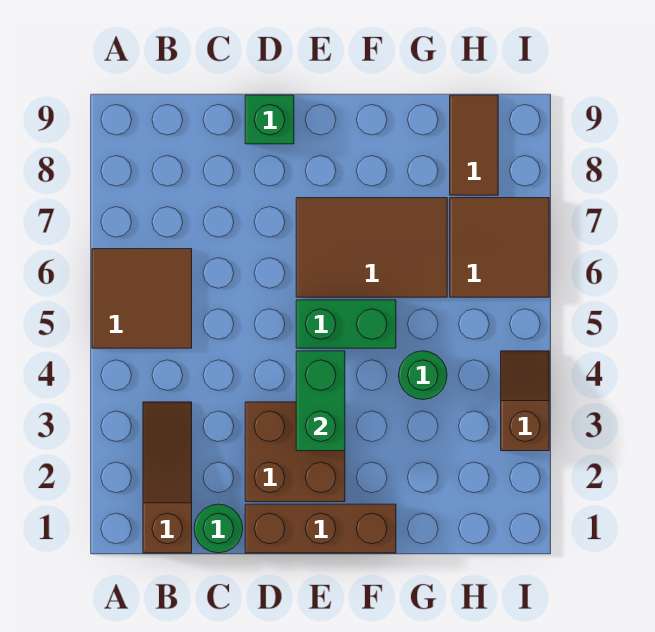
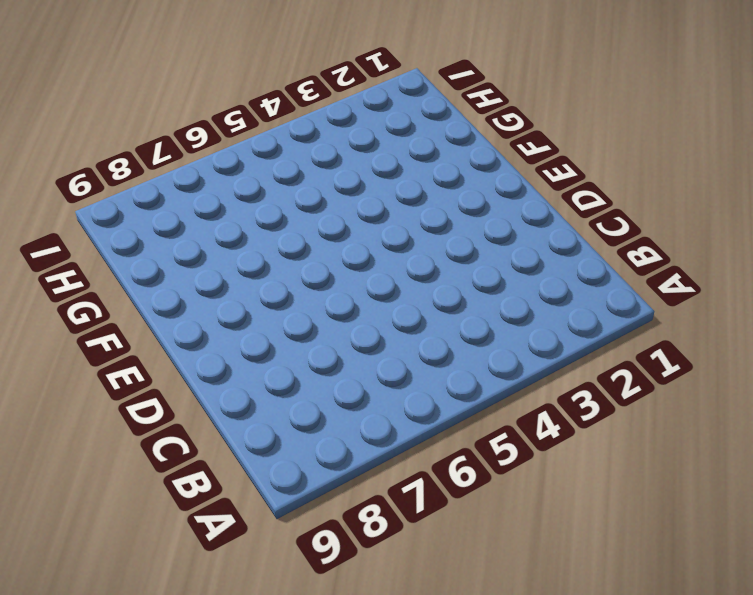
none -> brown 2x2 tile [92,249,192,348]
none -> brown 1x3 slope [143,402,192,553]
none -> green 1x1 round brick [194,504,243,553]

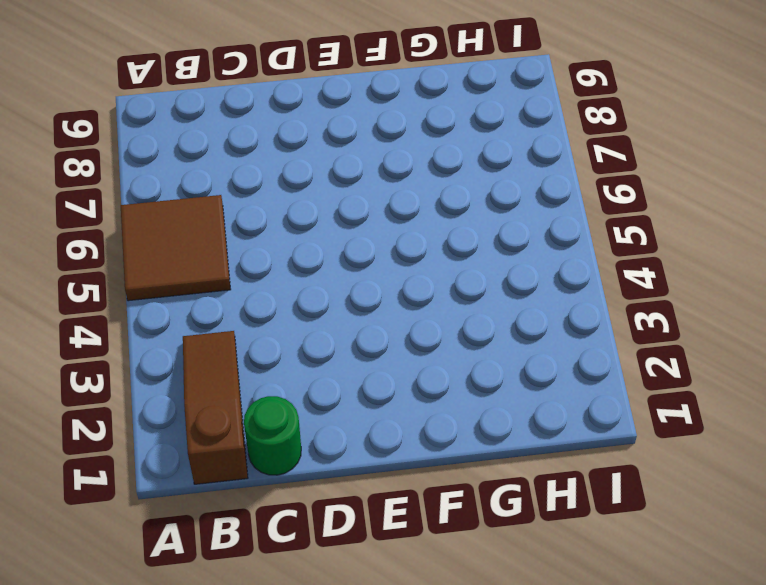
none -> brown 1x3 brick [245,504,396,553]
none -> brown 2x2 brick [245,402,345,502]
none -> green 1x1 brick [245,95,294,144]

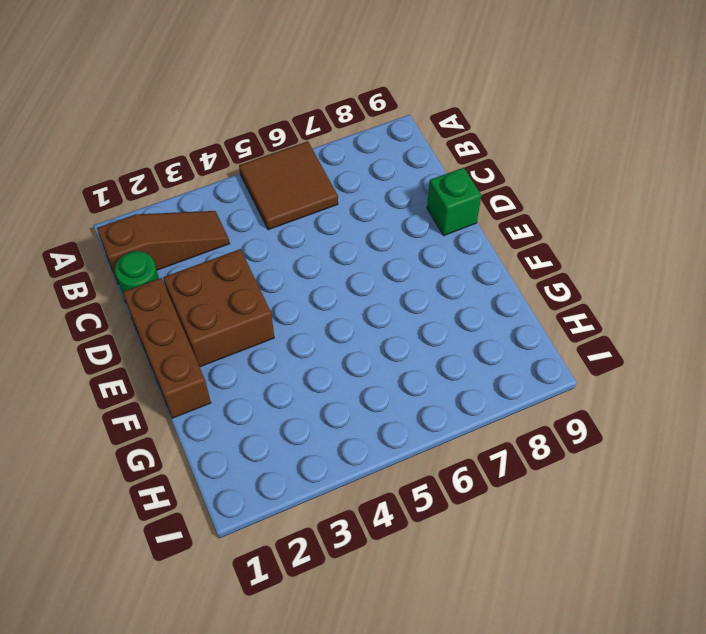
none -> green 1x2 brick [296,300,396,348]
none -> brown 2x3 tile [296,198,447,297]
none -> green 1x1 round brick [399,351,447,400]

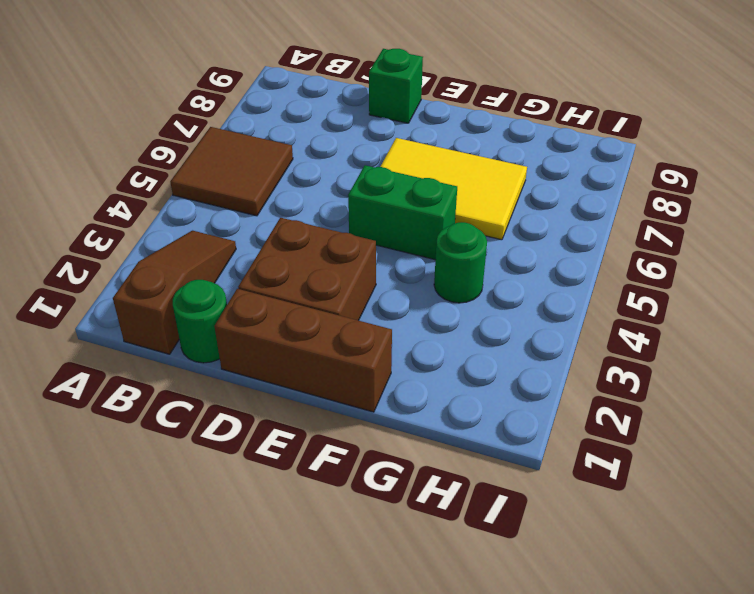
yellow 2x3 tile [380,138,527,240] -> brown 2x3 tile [296,198,447,297]
none -> brown 2x2 tile [450,198,549,297]
none -> brown 1x2 tile [450,95,498,195]
none -> brown 1x2 slope [501,351,549,451]

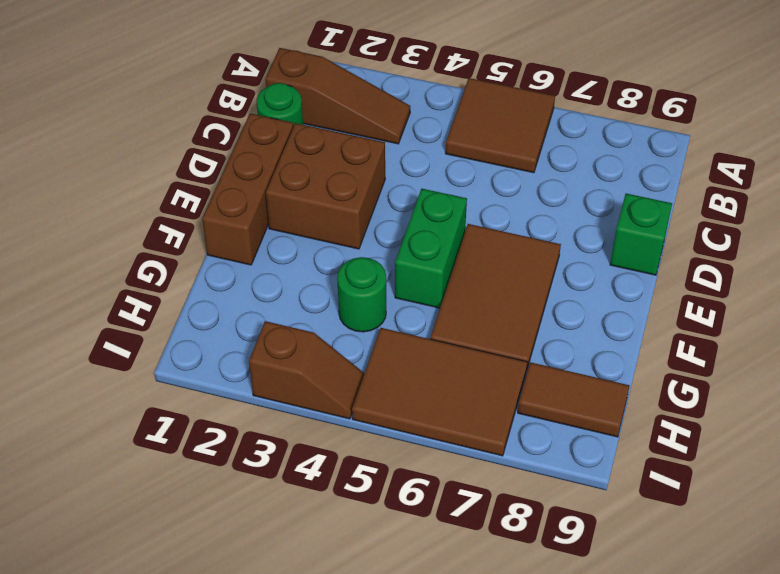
brown 2x3 tile [352,328,527,456] -> brown 2x2 tile [450,198,549,297]
none -> green 1x2 brick [296,351,345,451]

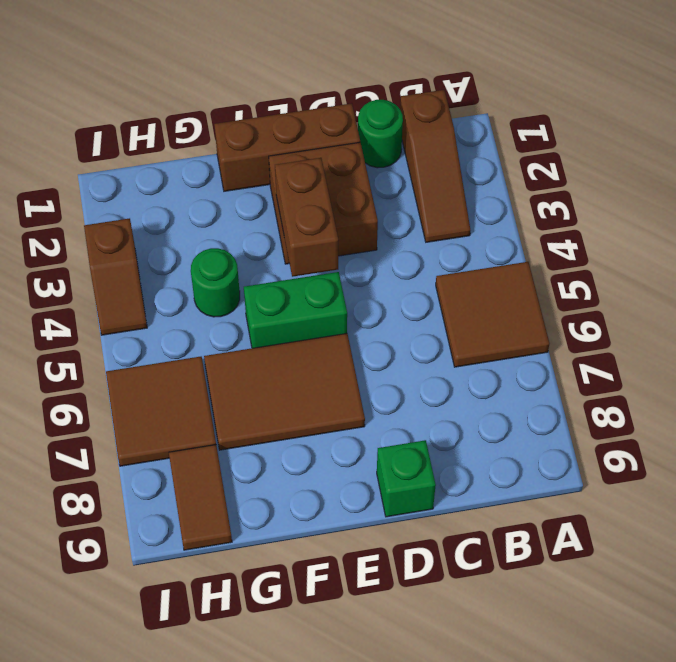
brown 1x2 brick [275,158,338,277] -> green 1x2 brick [296,351,345,451]

